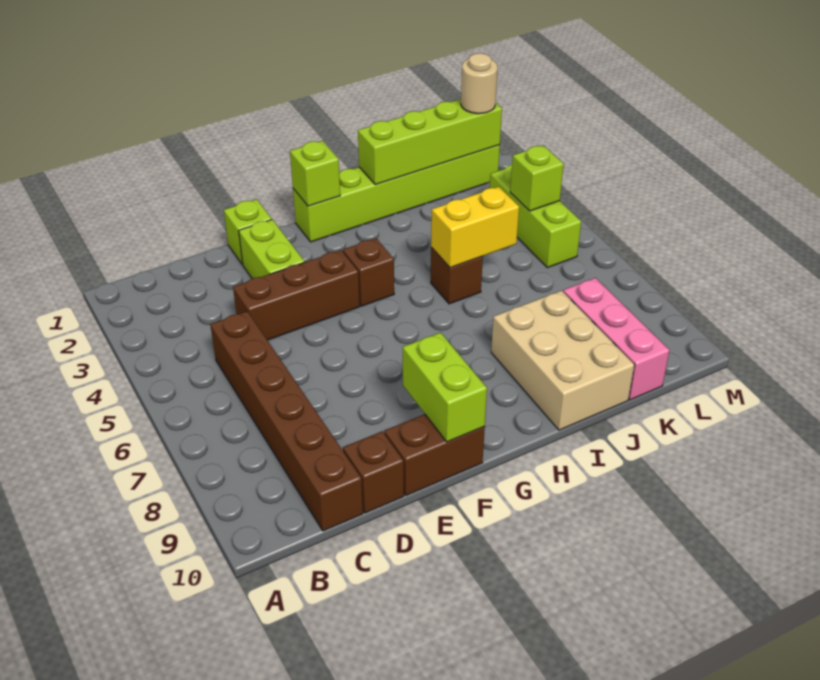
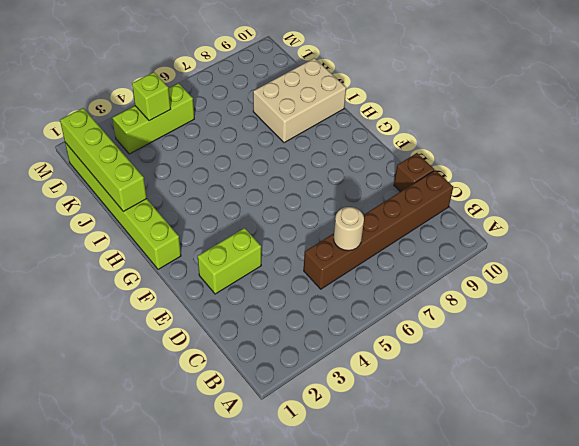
tan 1x1 round brick [334,207,364,251] -> tan 1x1 round brick moved to [461,53,498,114]
none -> brown 1x3 brick [233,250,360,340]
none -> lime 1x1 brick [224,199,272,265]
none -> brown 1x2 brick [384,414,485,496]

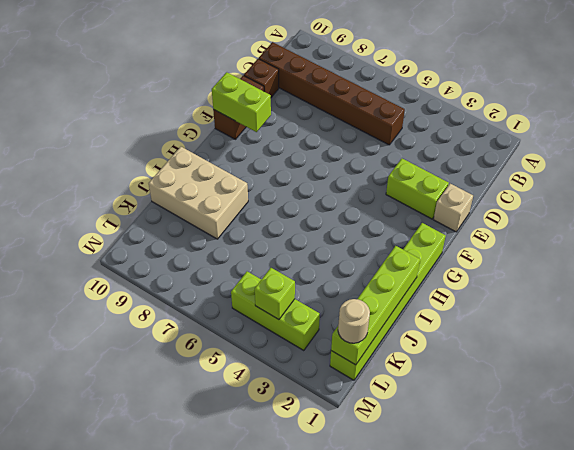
tan 1x1 brick [433,184,473,232] -> lime 1x1 brick [224,199,272,265]
none -> brown 1x3 brick [233,250,360,340]
none -> brown 1x1 brick [343,238,394,306]
none -> brown 1x1 brick [431,247,483,304]

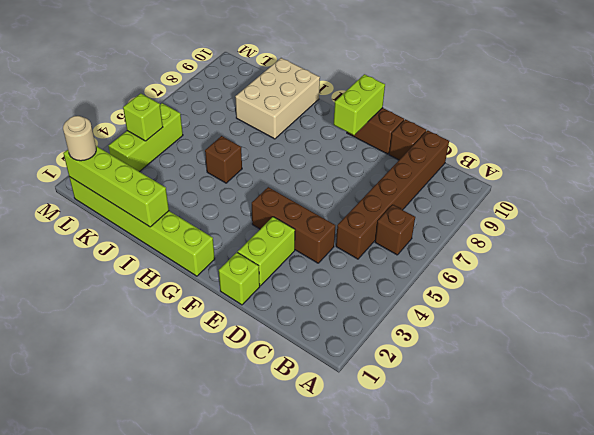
brown 1x1 brick [375,205,415,255] -> brown 1x1 brick moved to [343,238,394,306]
none -> pink 1x3 brick [563,278,670,400]
none -> lime 1x1 brick [290,141,340,206]
none -> yellow 1x2 brick [431,187,519,268]

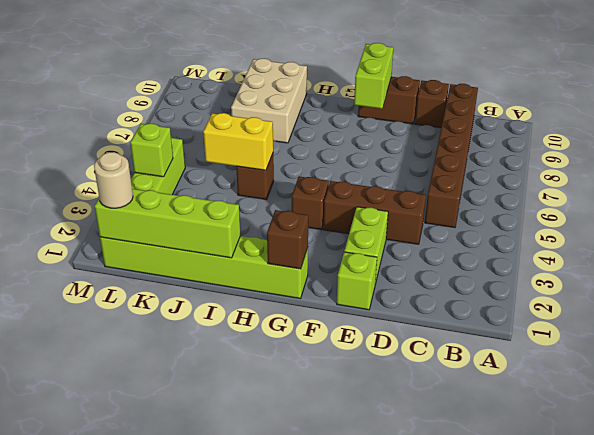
brown 1x1 brick [267,210,308,269] -> lime 1x1 brick [290,141,340,206]
none -> pink 1x3 brick [563,278,670,400]

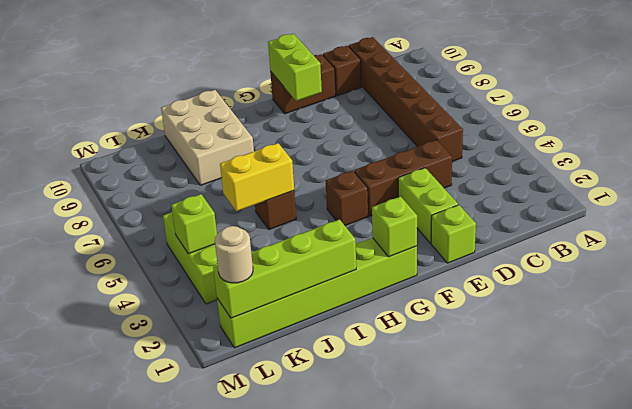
none -> pink 1x3 brick [563,278,670,400]

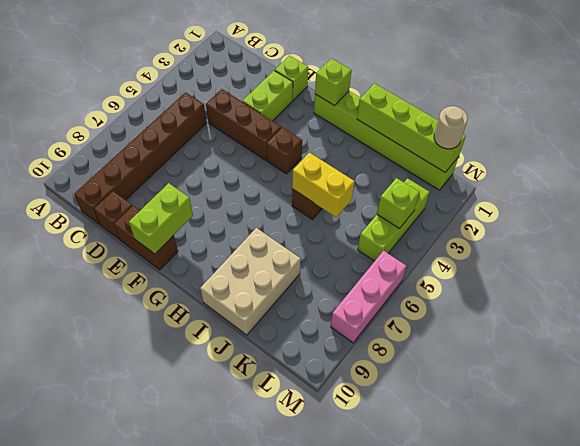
pink 1x3 brick [331,251,406,343] -> pink 1x3 brick moved to [563,278,670,400]

